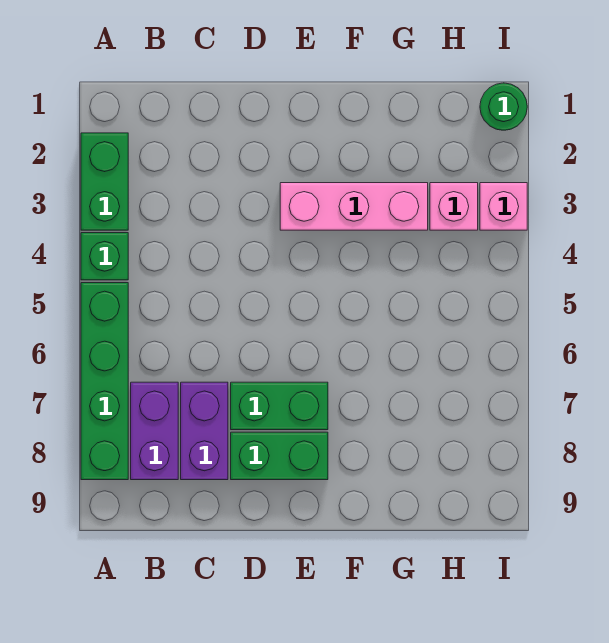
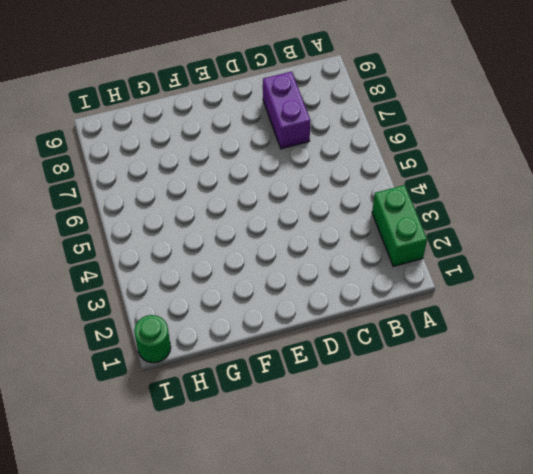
none -> green 1x1 brick [81,233,128,280]
none -> green 1x4 brick [81,283,128,480]

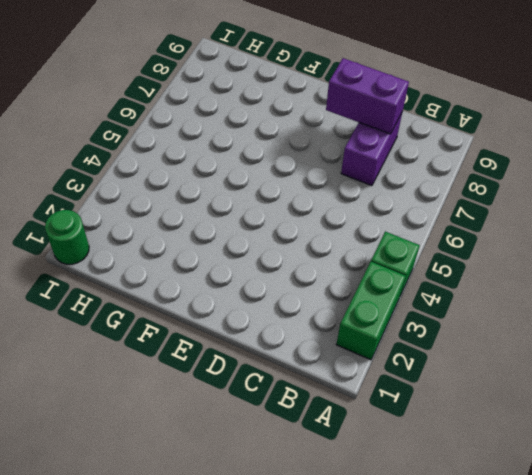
purple 1x2 brick [326,58,409,134] -> purple 1x2 brick turned to [131,382,178,480]
none -> green 1x4 brick [81,283,128,480]
none -> green 1x2 brick [231,382,328,430]

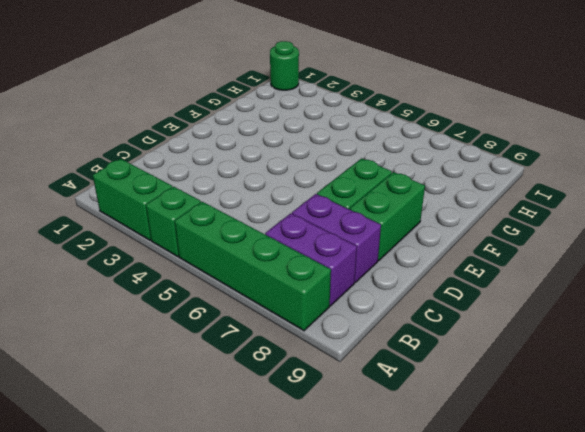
none -> pink 1x3 brick [280,183,428,230]
none -> pink 1x1 brick [430,183,478,230]

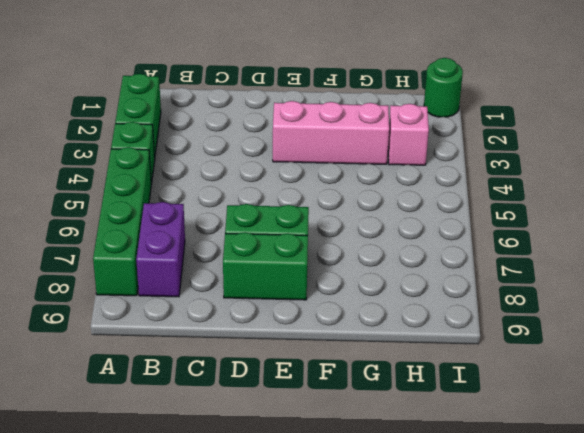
none -> purple 1x2 brick [181,382,228,480]
none -> pink 1x1 brick [480,183,527,230]

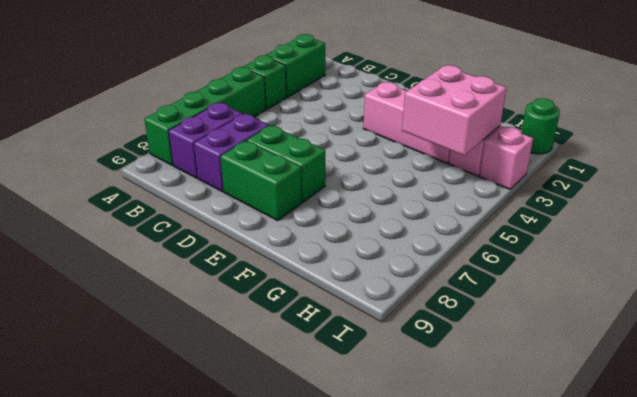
pink 2x2 brick [402,65,506,156] -> none

